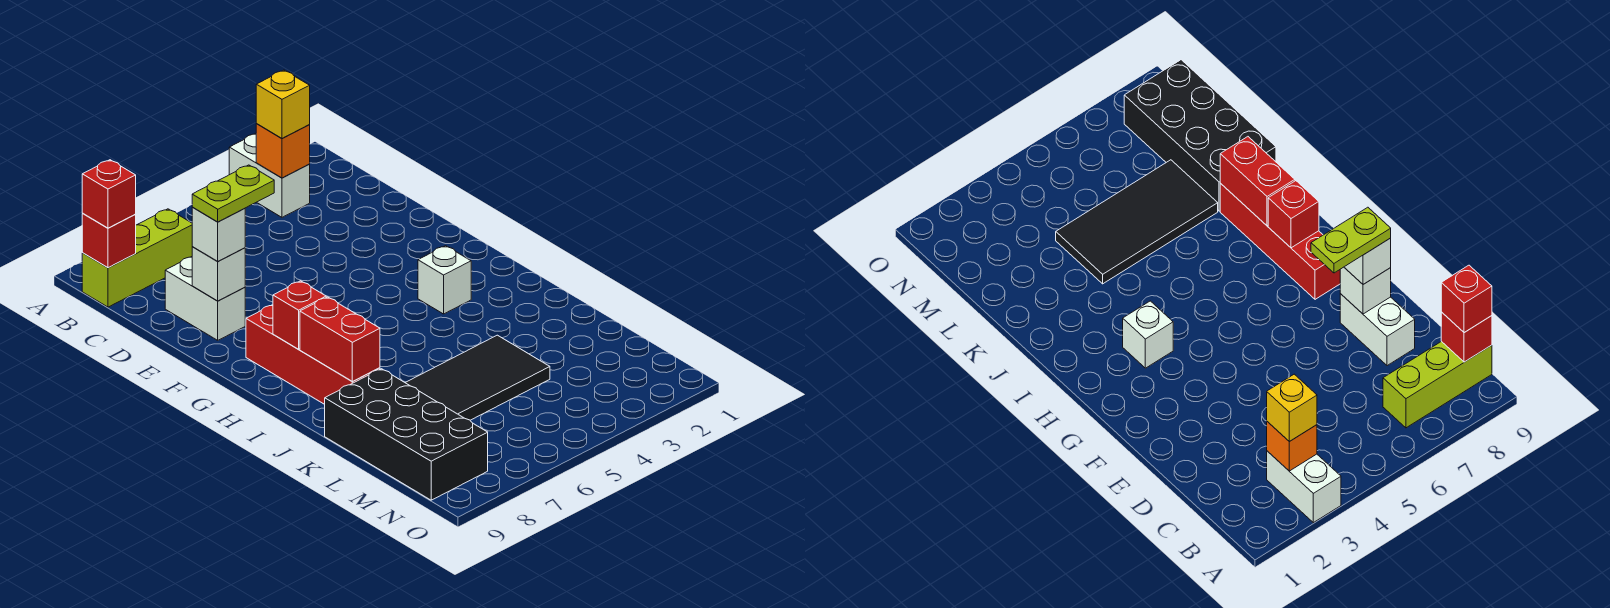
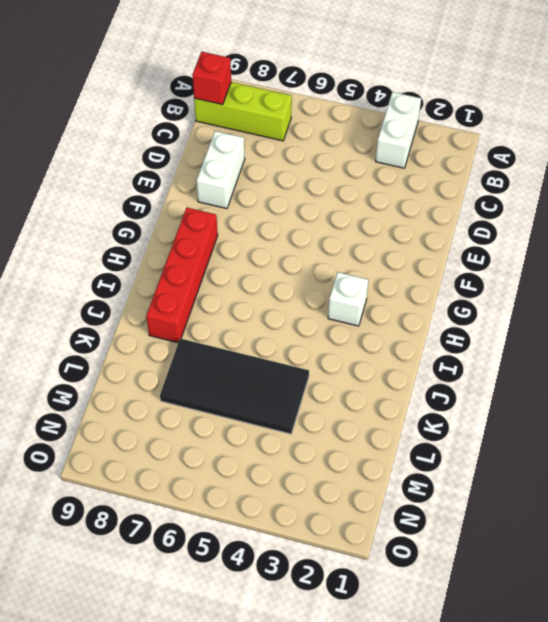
none -> black 2x4 brick [325,369,488,500]
none -> orange 1x1 brick [256,124,310,178]
none -> white 1x1 brick [192,247,245,301]

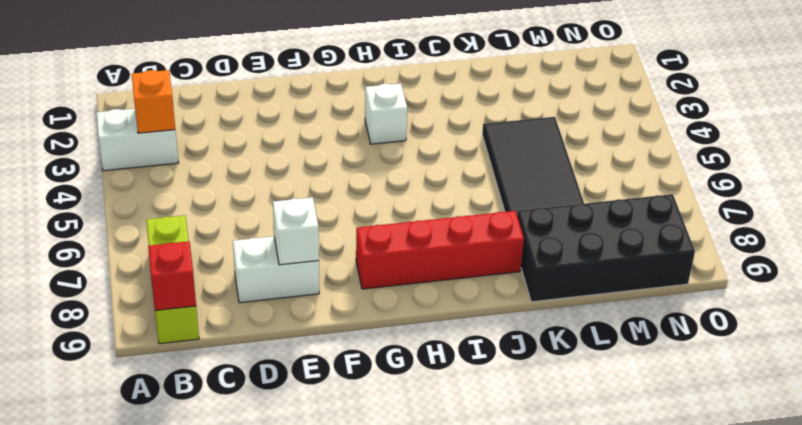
none -> red 1x1 brick [273,281,326,349]
none -> red 1x2 brick [300,297,380,381]
none -> yellow 1x1 brick [256,70,310,139]

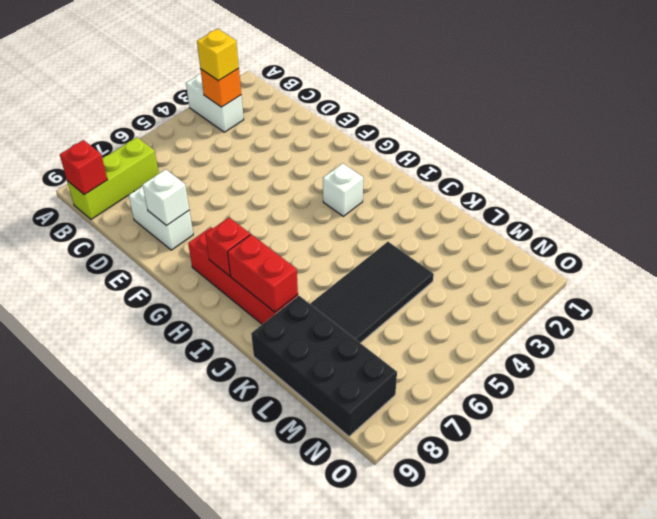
none -> red 1x1 brick [82,160,136,228]
none -> white 1x1 brick [192,207,245,261]
none -> lime 1x2 plate [192,165,274,222]

